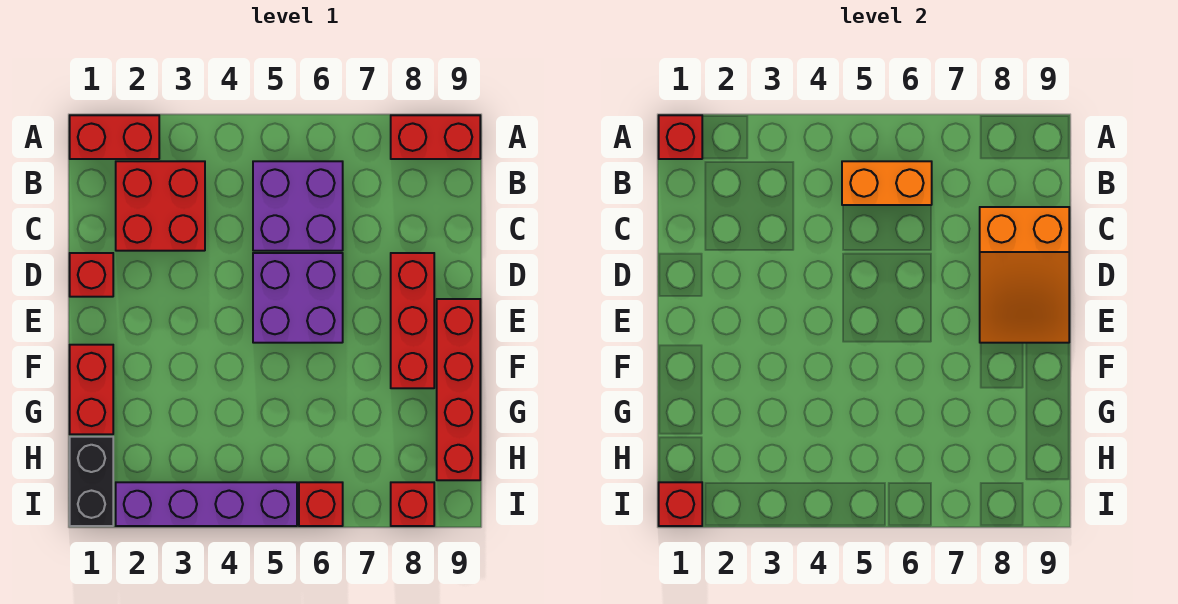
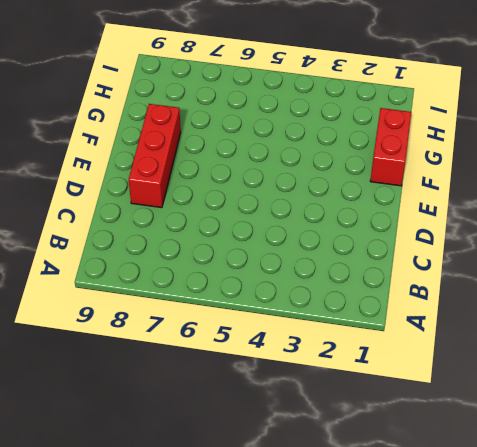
none -> red 1x2 brick [70,115,159,159]
none -> red 1x2 brick [391,115,480,159]
none -> red 2x2 brick [116,161,205,251]

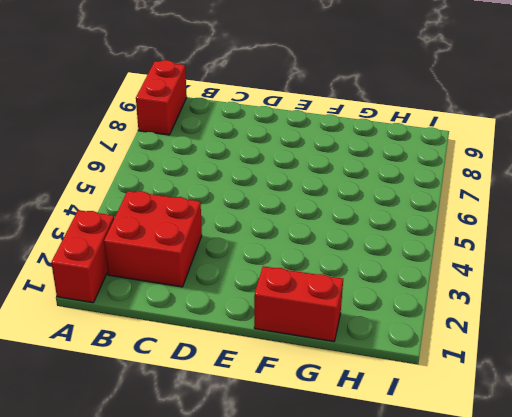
none -> purple 2x2 brick [253,161,343,251]
none -> red 1x1 brick [70,253,113,297]
none -> purple 2x2 brick [253,253,343,343]

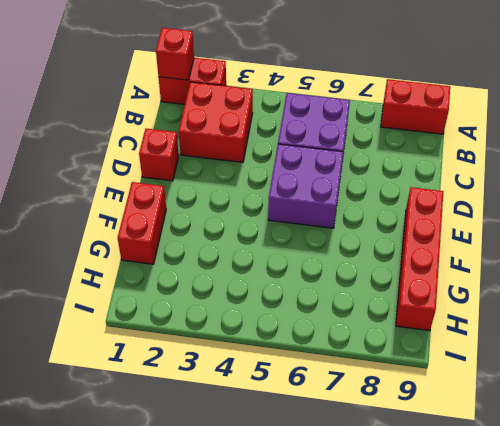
none -> red 1x3 brick [391,253,434,388]
none -> black 1x2 brick [70,437,113,526]
none -> purple 1x4 brick [116,482,297,526]

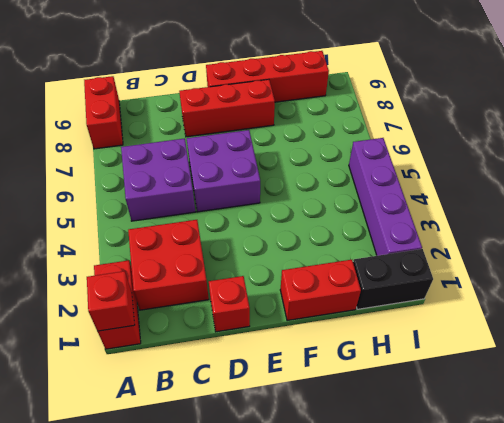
none -> red 1x1 brick [299,482,343,526]
none -> red 1x1 brick [391,482,434,526]
none -> orange 1x2 brick [842,161,932,205]

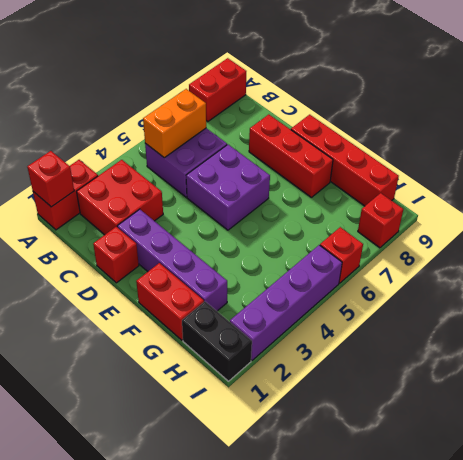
purple 1x4 brick [117,209,227,311] -> none
none -> orange 2x3 slope [980,207,1069,343]
none -> red 1x1 brick [659,482,702,526]

